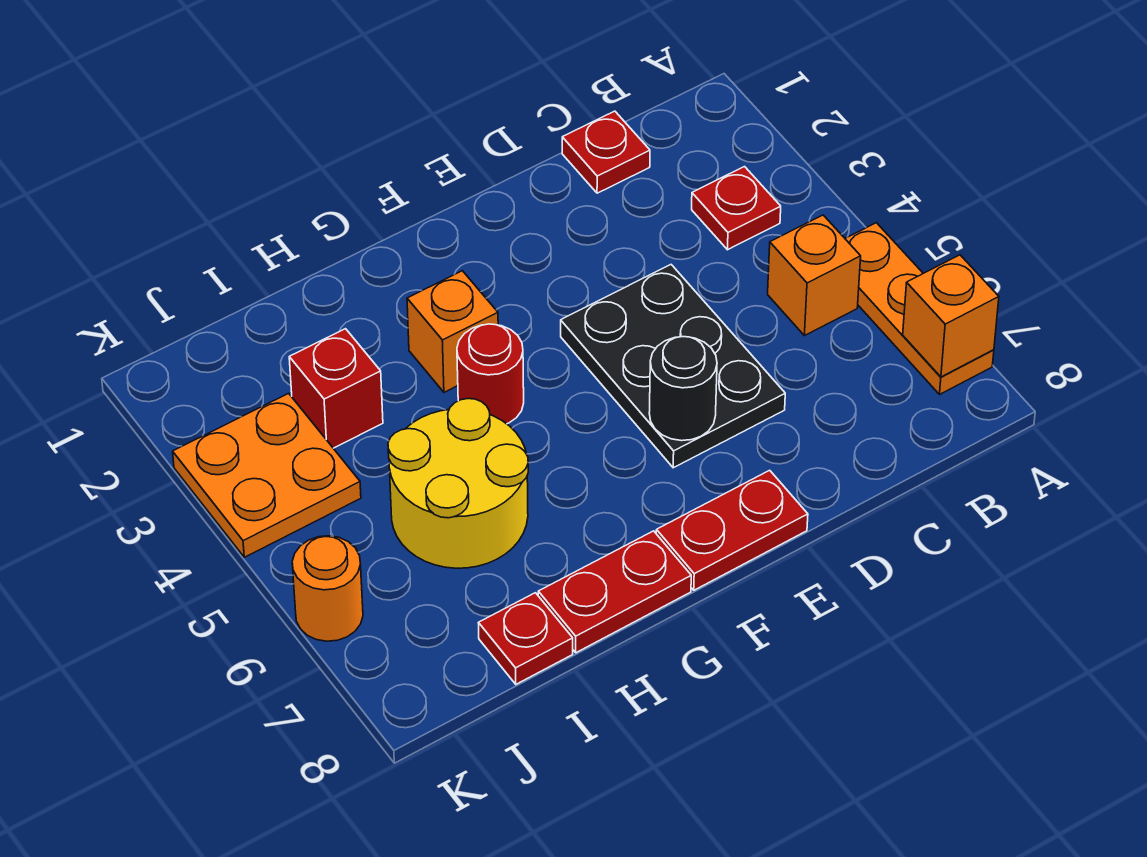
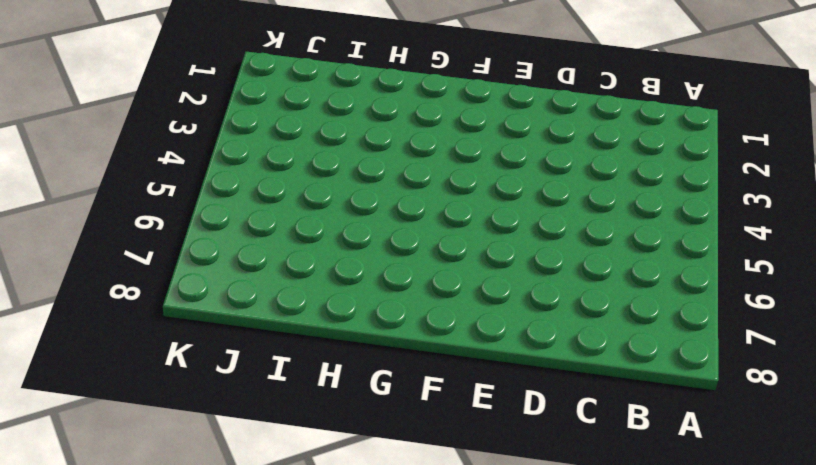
none -> orange 1x3 plate [845,223,994,394]
none -> red 1x1 plate [692,167,781,250]
none -> orange 1x1 brick [768,215,861,336]

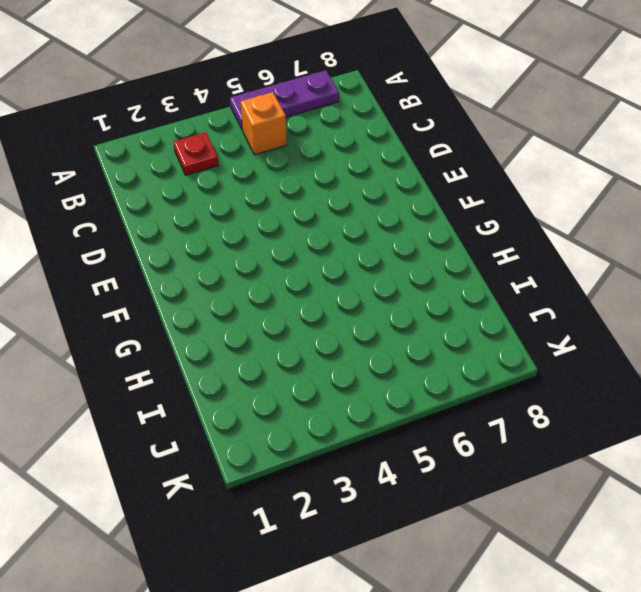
purple 1x3 plate [230,70,339,129] -> orange 1x3 plate [845,223,994,394]
none -> red 1x1 plate [562,111,650,193]
none -> black 2x3 plate [561,265,785,468]
none -> red 1x2 plate [656,470,808,590]

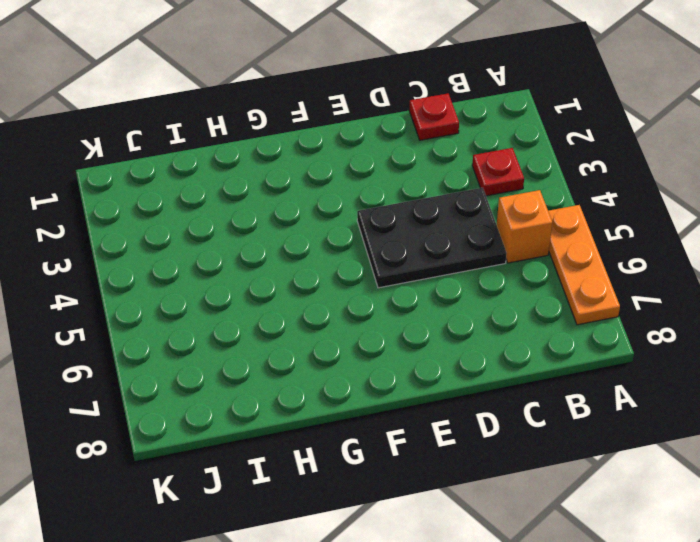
black 2x3 plate [357,188,507,288] -> black 2x3 plate turned to [561,265,785,468]
none -> red 1x2 plate [656,470,808,590]
none -> orange 1x1 brick [407,271,498,392]
none -> red 1x1 round brick [457,324,524,424]

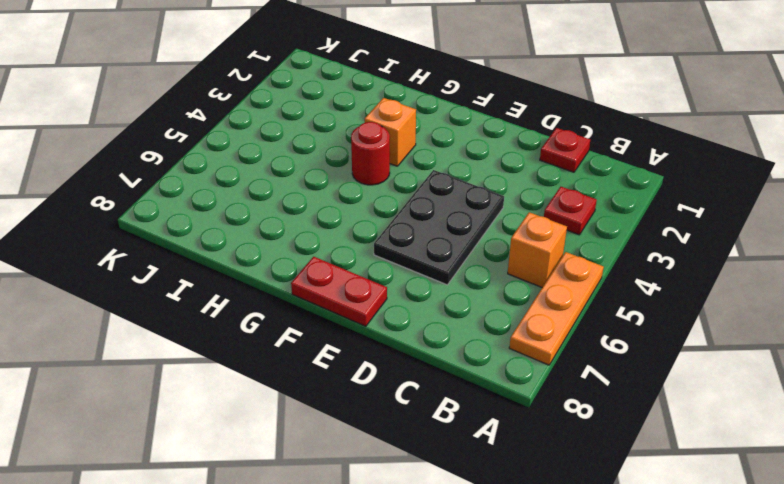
none -> red 1x2 plate [538,531,691,653]
none -> yellow 2x2 round brick [388,399,528,568]
none -> red 1x1 brick [289,329,383,448]

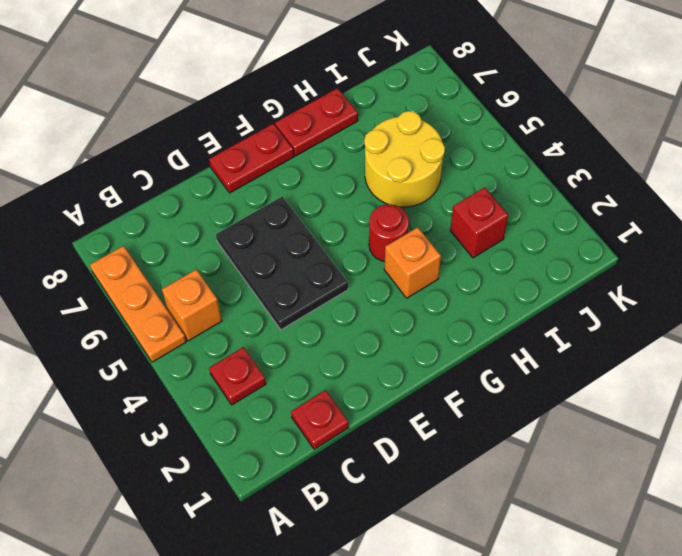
none -> red 1x1 plate [479,593,573,684]
none -> orange 2x2 plate [173,393,361,557]
none -> orange 1x1 round brick [292,536,363,641]

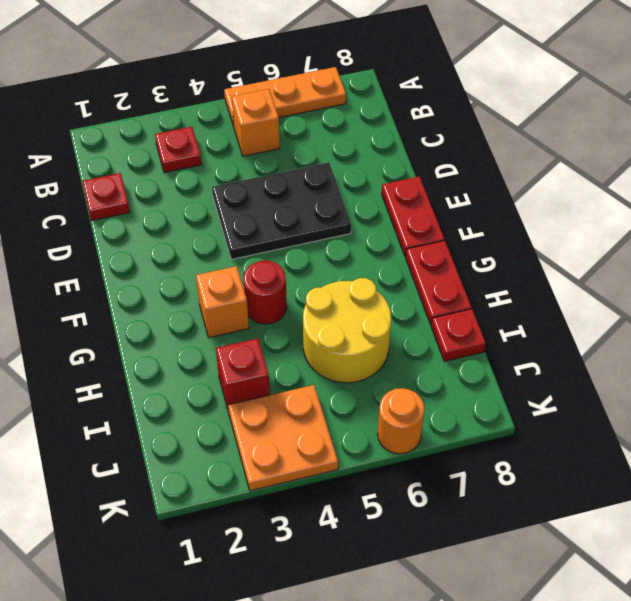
none -> orange 1x1 brick [903,255,999,377]
none -> black 1x1 round brick [649,337,717,441]

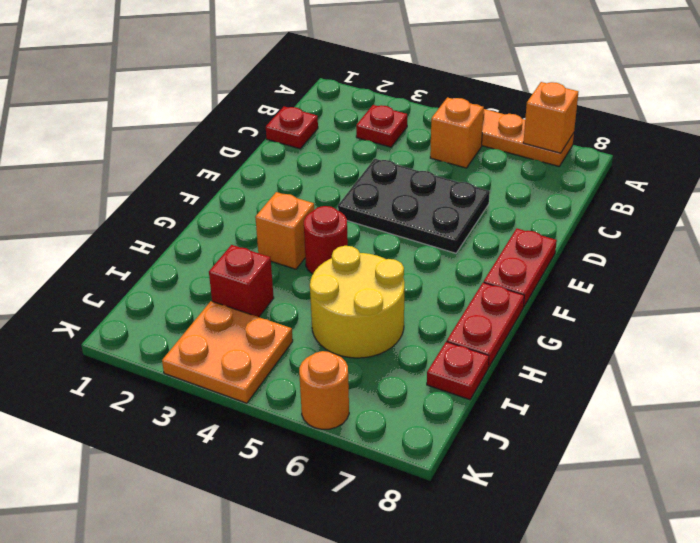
none -> black 1x1 round brick [649,337,717,441]

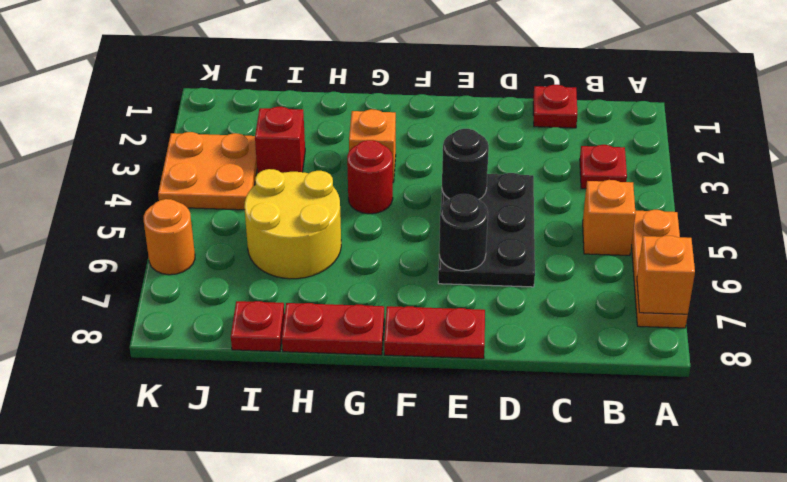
black 1x1 round brick [442,129,489,199] -> none

